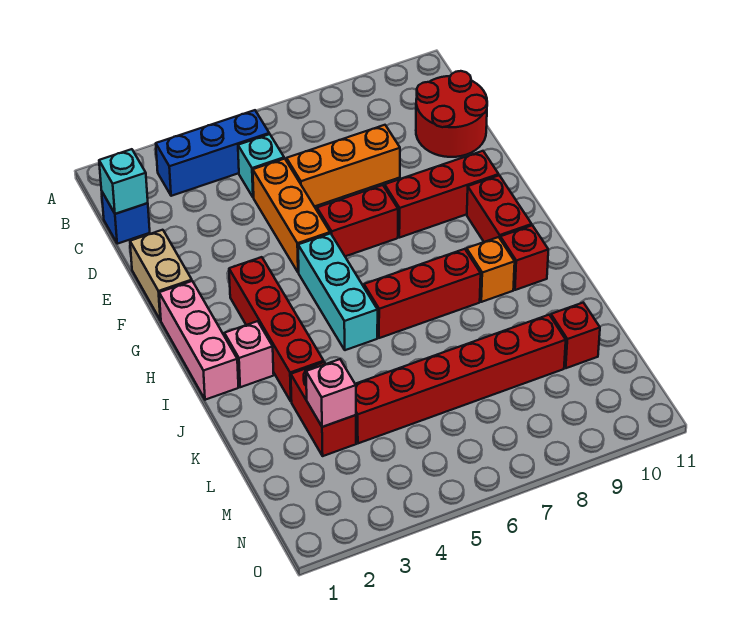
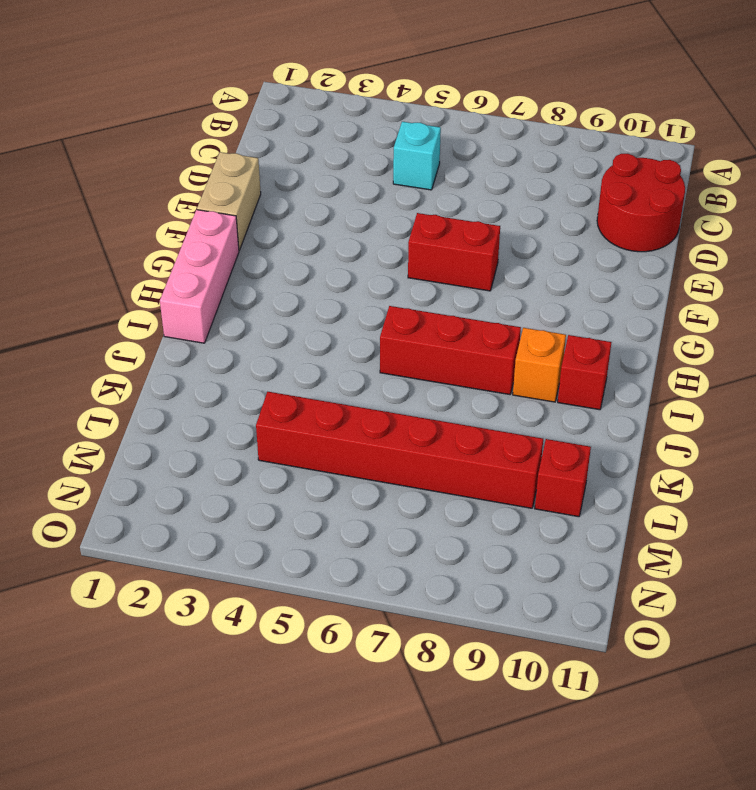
none -> blue 1x3 brick [156,110,269,196]
none -> blue 1x1 brick [102,192,150,244]
none -> orange 1x3 brick [253,159,330,273]

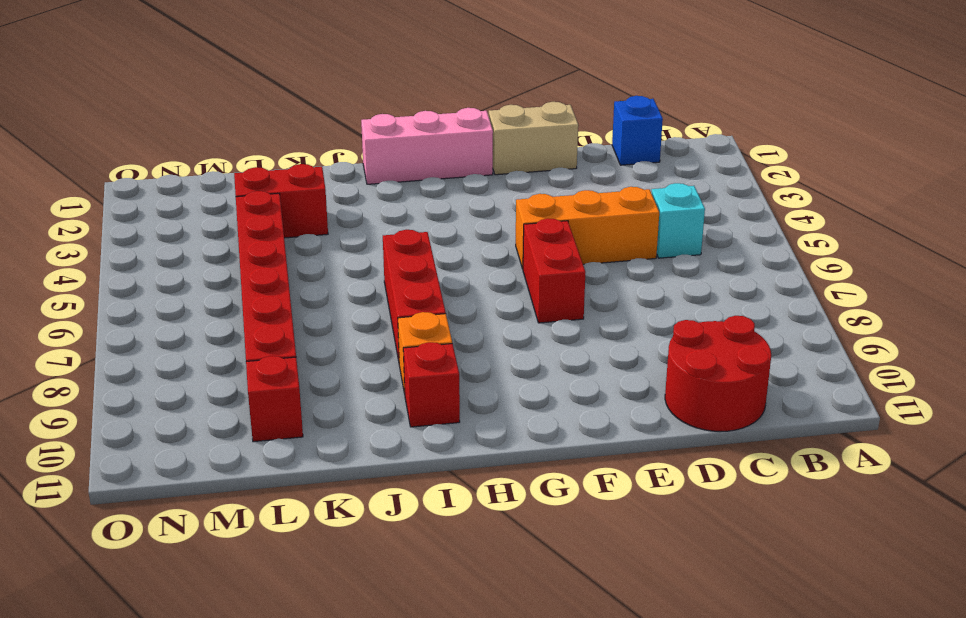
none -> blue 1x3 brick [156,110,269,196]
none -> orange 1x3 brick [287,125,400,207]
none -> red 1x3 brick [385,151,499,238]

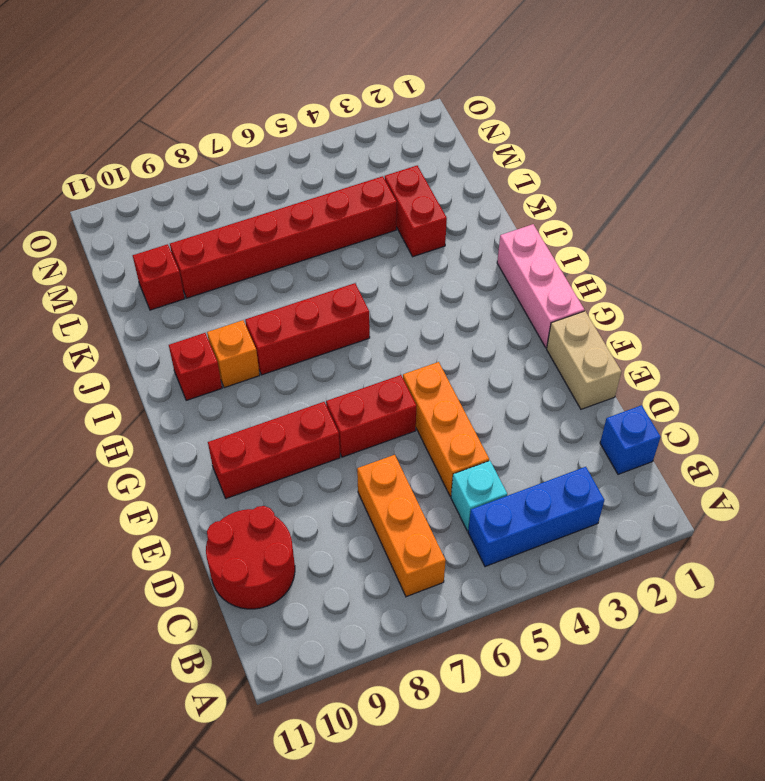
orange 1x3 brick [357,455,446,597] -> orange 1x3 brick turned to [287,125,400,207]
none -> red 1x4 brick [229,257,324,402]
none -> cyan 1x3 brick [298,233,378,350]
none -> red 1x2 brick [467,175,532,242]

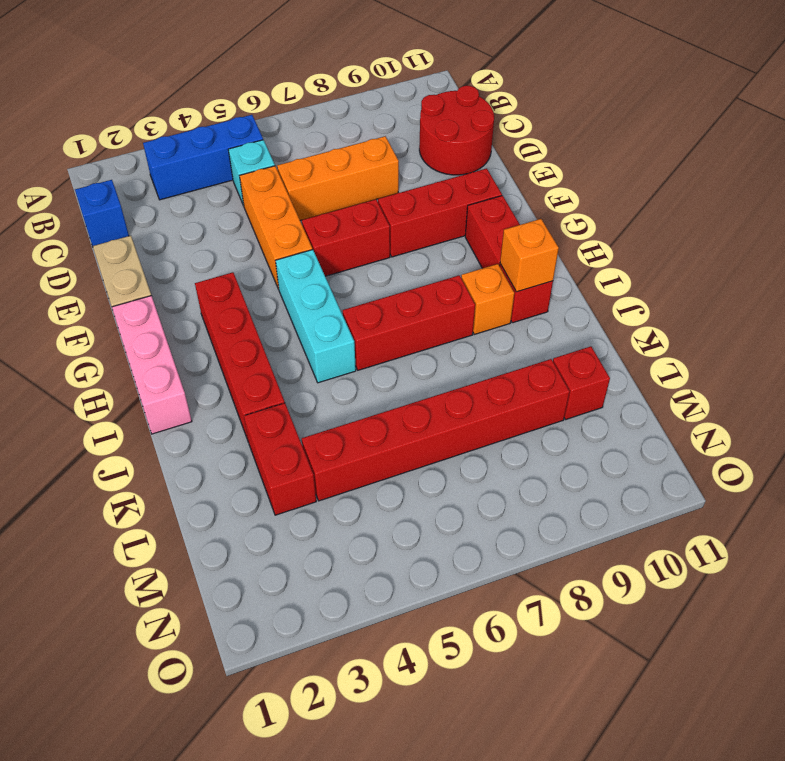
orange 1x1 brick [500,219,559,292] -> none
none -> pink 1x1 brick [224,321,274,387]
none -> cyan 1x1 brick [99,149,148,214]
none -> pink 1x1 brick [306,359,356,427]

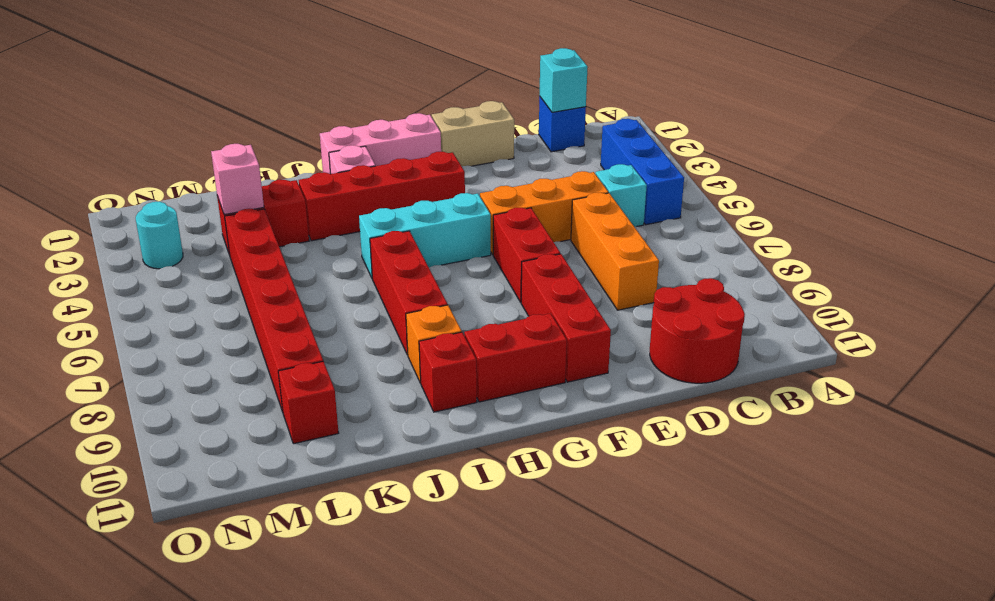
cyan 1x1 round brick [136,201,183,269] -> none

